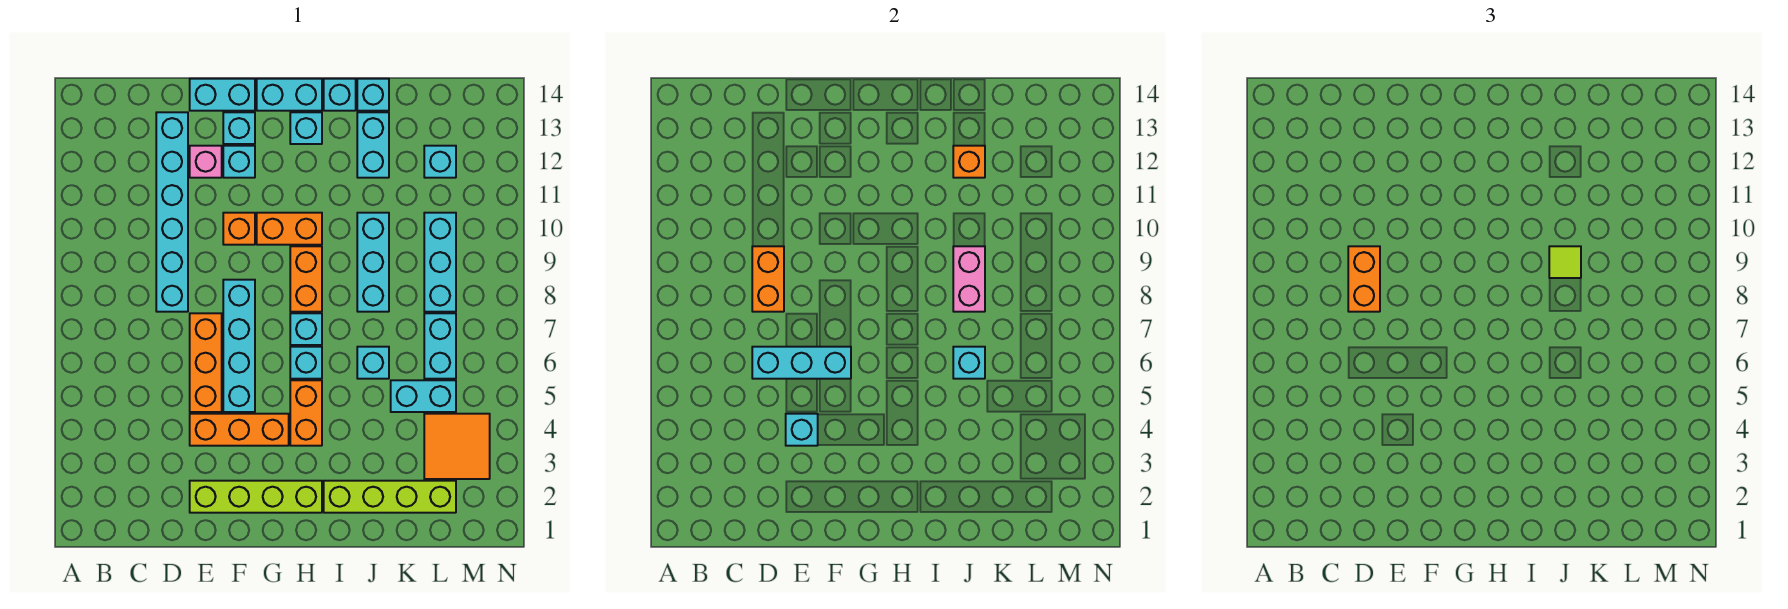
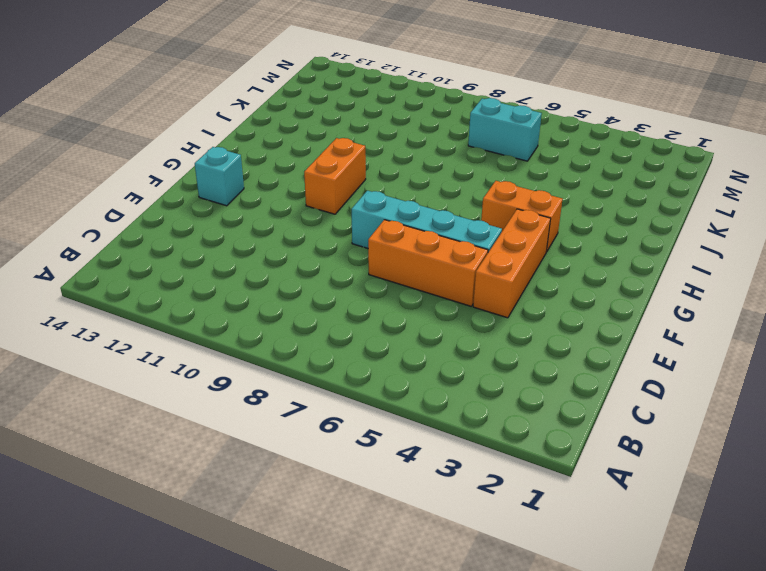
none -> cyan 1x6 brick [156,112,188,312]
none -> lime 1x4 brick [190,481,322,513]
none -> pink 1x1 brick [190,146,222,178]
none -> cyan 1x2 brick [190,79,255,111]

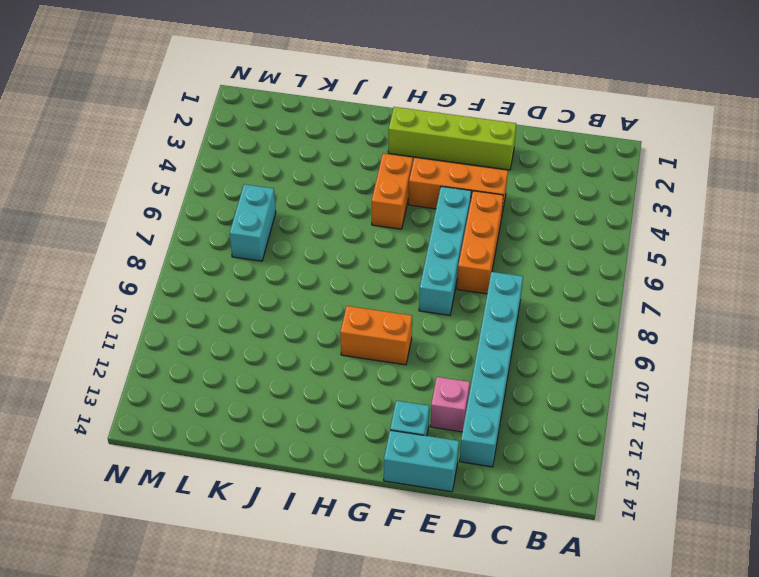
none -> orange 1x1 brick [223,213,255,245]
none -> cyan 1x1 brick [223,146,255,178]
none -> cyan 1x2 brick [257,79,322,111]
none -> cyan 1x1 brick [290,347,322,379]

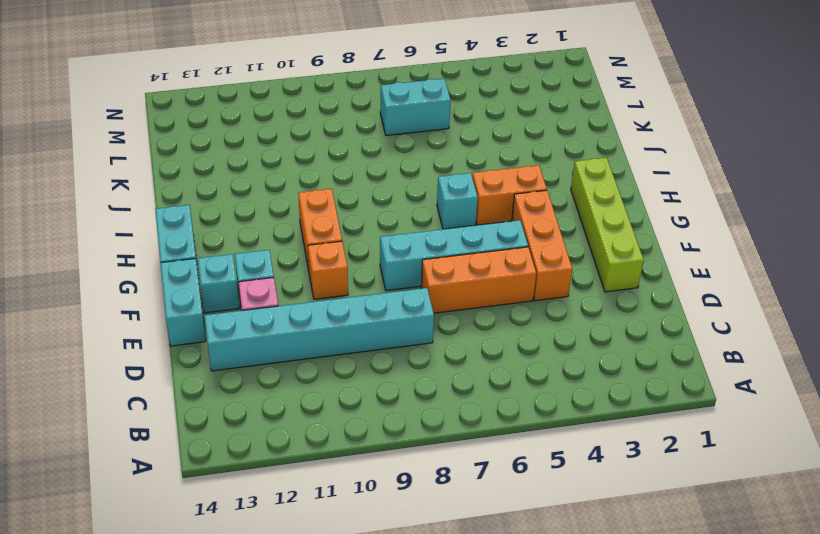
none -> cyan 1x1 brick [290,313,322,345]
none -> orange 1x2 brick [290,246,322,312]
none -> cyan 1x1 brick [290,112,322,144]
none -> lime 1x4 brick [324,481,456,513]

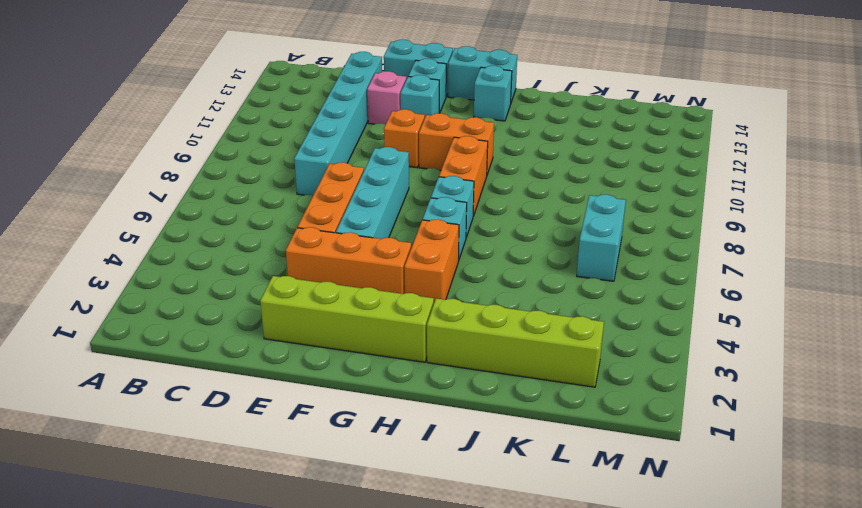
none -> cyan 1x1 brick [324,79,356,111]
none -> cyan 1x1 brick [357,347,389,379]
none -> cyan 1x3 brick [357,213,389,312]
none -> cyan 1x2 brick [357,112,389,178]

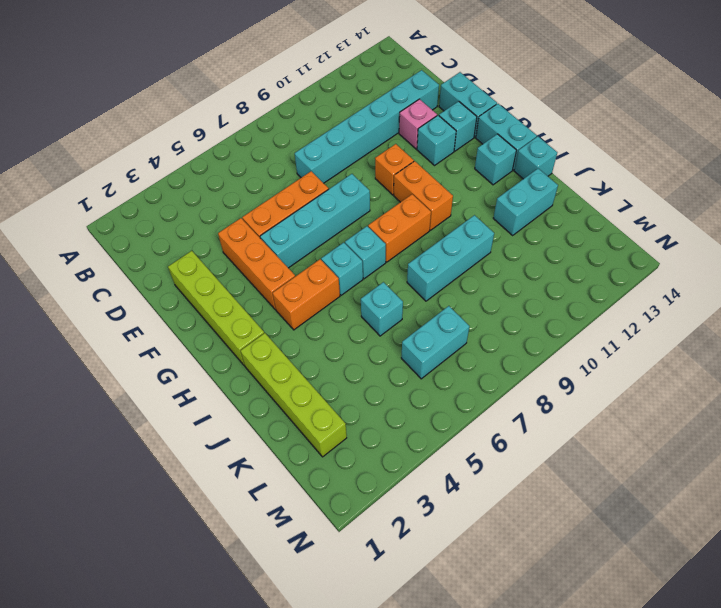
none -> cyan 1x1 brick [357,79,389,111]
none -> cyan 1x2 brick [391,380,456,412]
none -> orange 2x2 tile [424,414,490,479]
none -> cyan 1x3 brick [424,213,456,312]

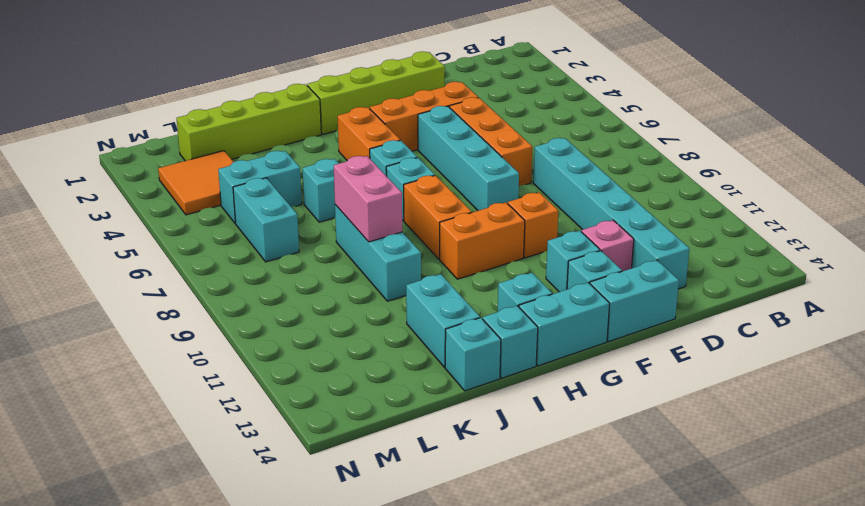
none -> cyan 1x3 brick [424,213,456,312]
none -> cyan 1x1 brick [424,146,456,178]
none -> cyan 1x3 brick [752,347,851,379]
none -> orange 1x2 brick [752,246,784,312]

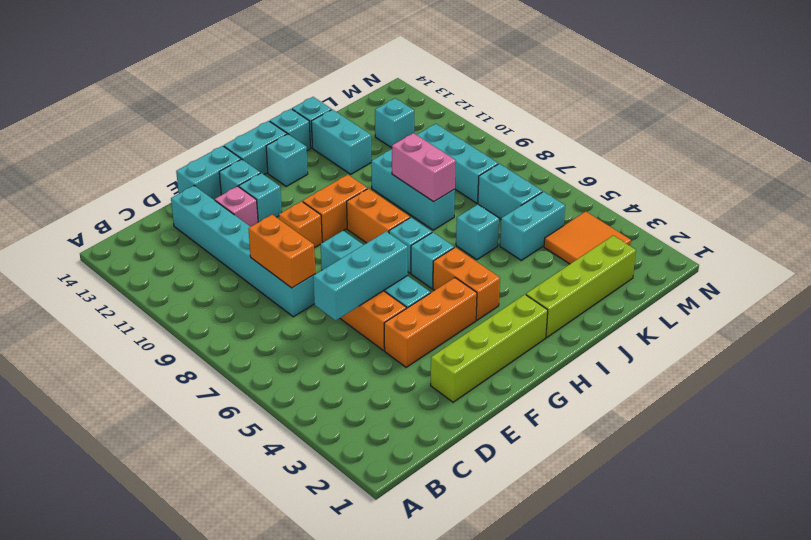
none -> cyan 1x1 brick [786,414,818,446]
none -> cyan 1x1 brick [953,347,985,379]
none -> orange 1x1 brick [953,146,985,178]
none -> orange 1x2 brick [1348,246,1380,312]

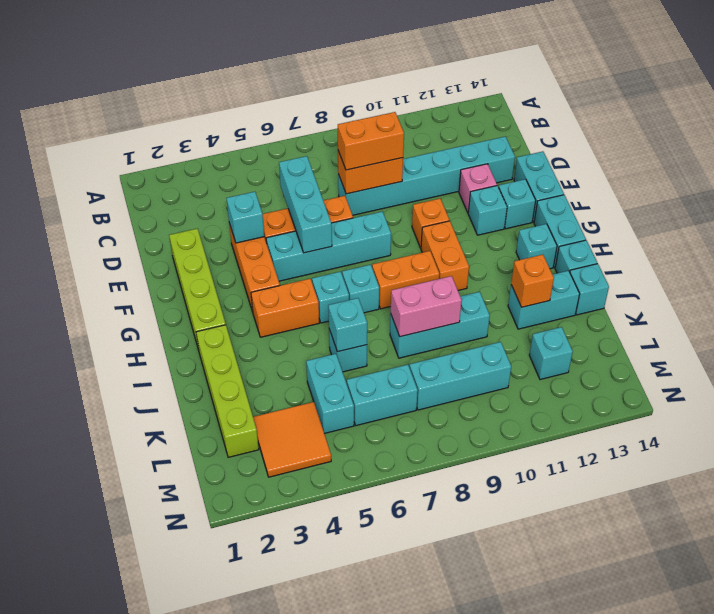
none -> lime 1x1 tile [1549,246,1581,278]

